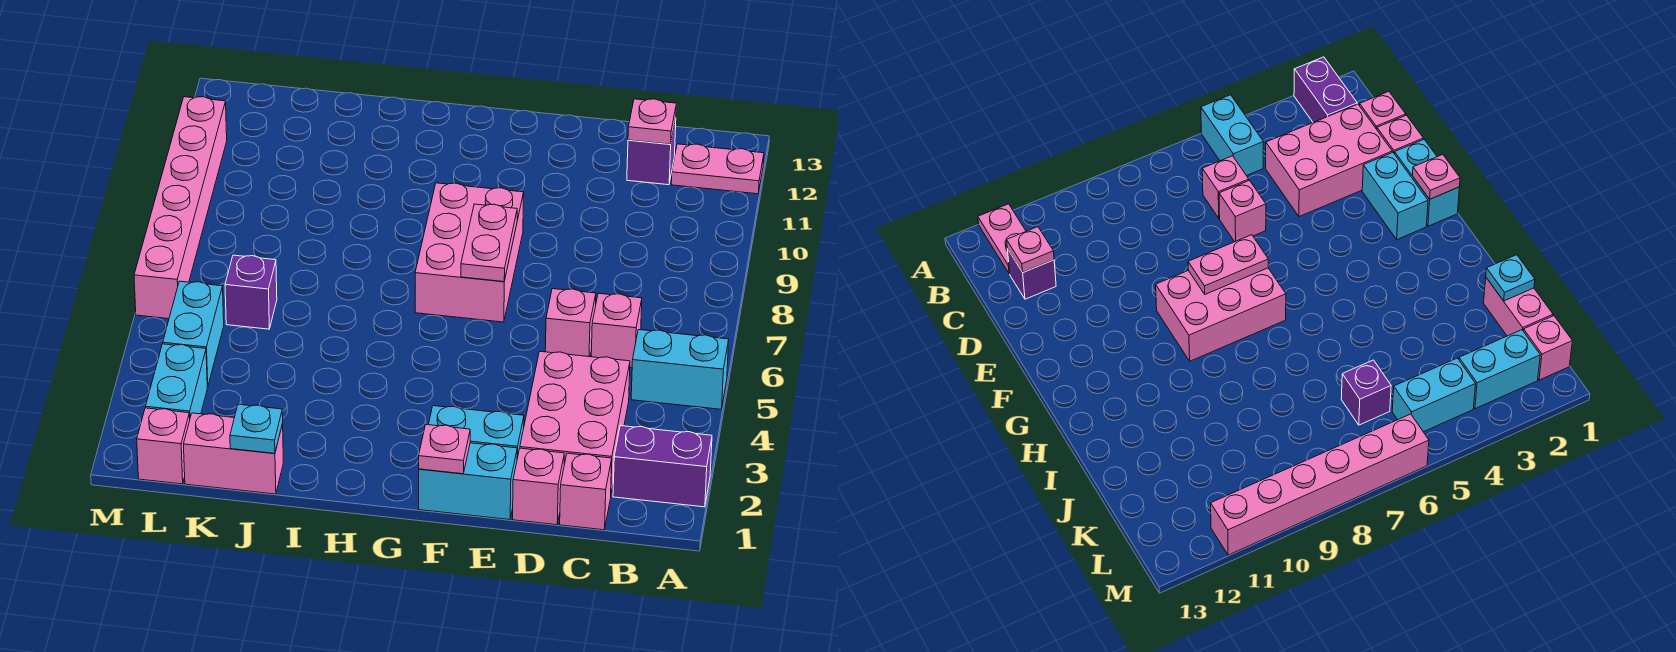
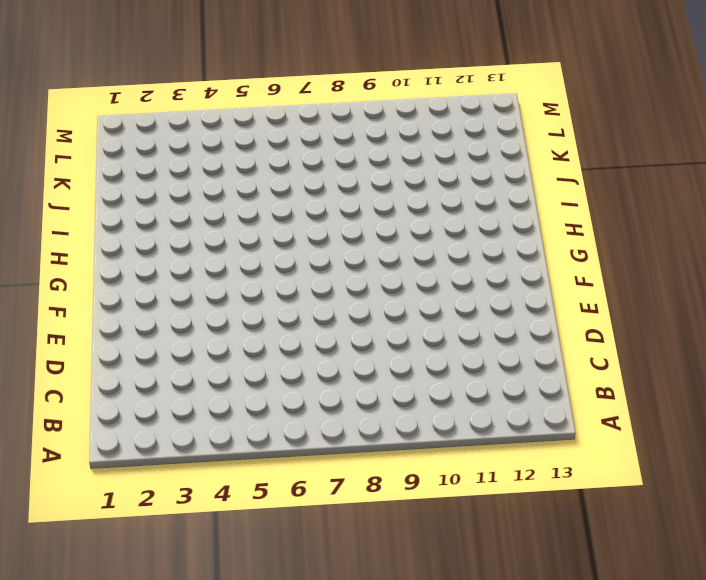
none -> purple 1x2 brick [613,426,712,507]
none -> cyan 1x2 brick [631,330,729,409]
none -> pink 1x2 plate [671,144,764,194]

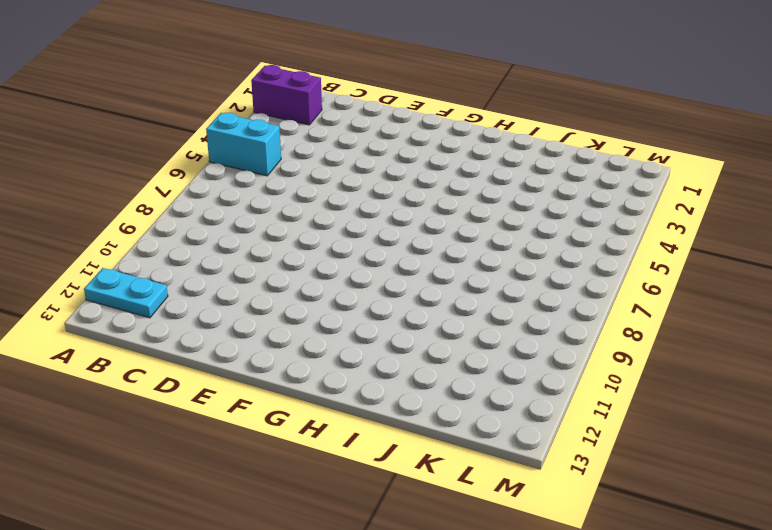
cyan 1x2 plate [84,268,168,318] -> pink 1x2 plate [671,144,764,194]
none -> pink 1x1 brick [560,453,612,530]
none -> pink 2x3 brick [520,351,630,493]
none -> pink 1x1 brick [591,293,642,368]

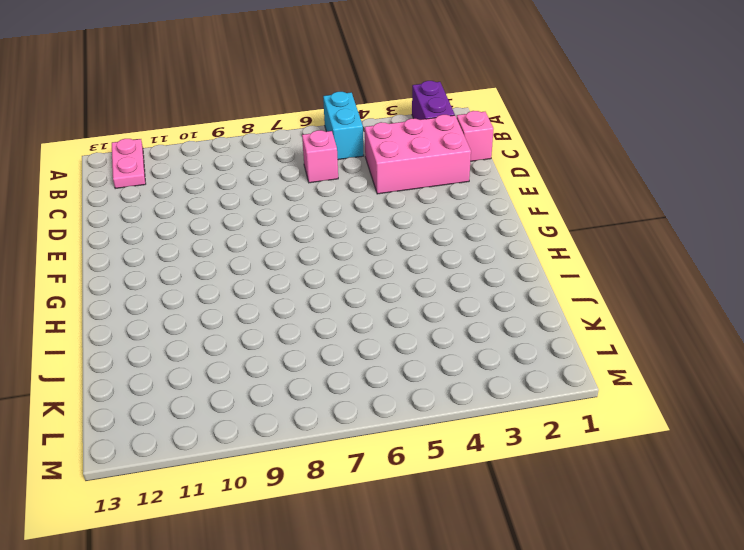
none -> purple 1x1 brick [627,119,676,185]
none -> pink 1x1 brick [513,448,564,525]
none -> pink 1x1 brick [545,289,596,357]

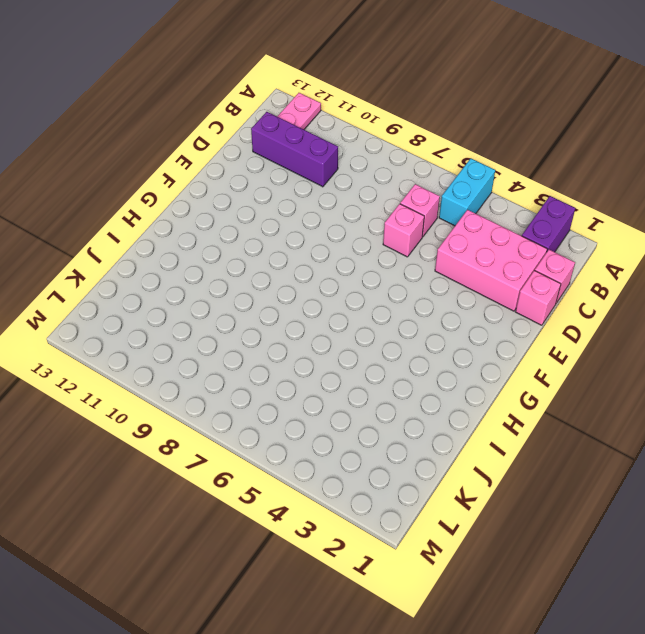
purple 1x3 brick [251,112,338,187] -> purple 1x1 brick [627,119,676,185]
none -> cyan 1x2 brick [419,443,517,520]
none -> cyan 1x2 brick [428,406,524,458]
none -> pink 2x3 brick [415,183,524,322]

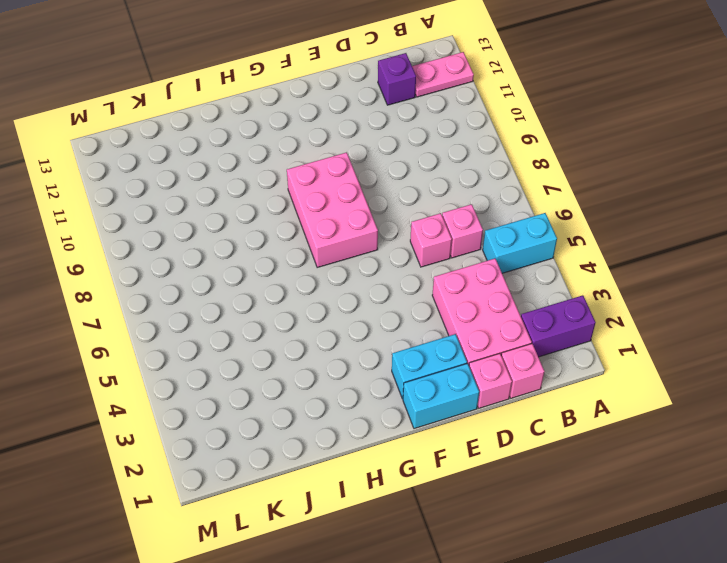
none -> pink 1x2 brick [184,413,283,494]
none -> purple 1x1 brick [225,255,277,329]
none -> pink 1x1 brick [137,408,190,484]

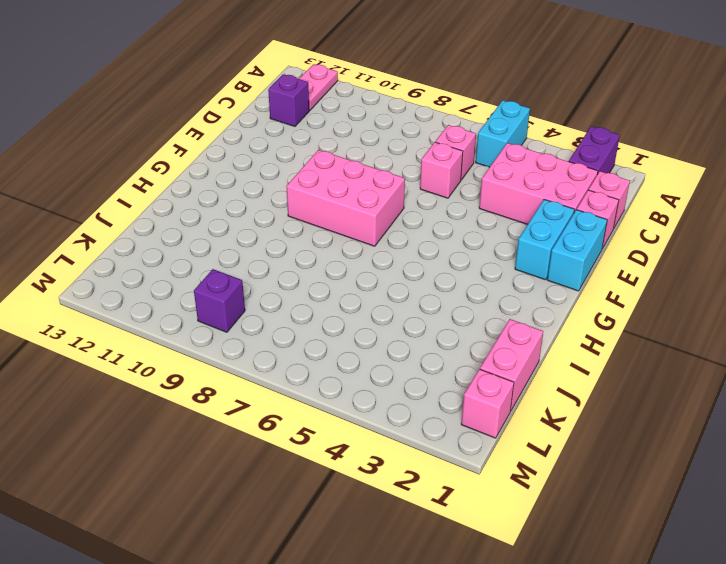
purple 1x1 brick [194,269,245,332] -> purple 1x1 brick moved to [225,255,277,329]
none -> cyan 1x2 brick [145,344,207,417]
none -> cyan 1x2 brick [163,281,224,387]
none -> pink 1x6 brick [134,97,227,319]

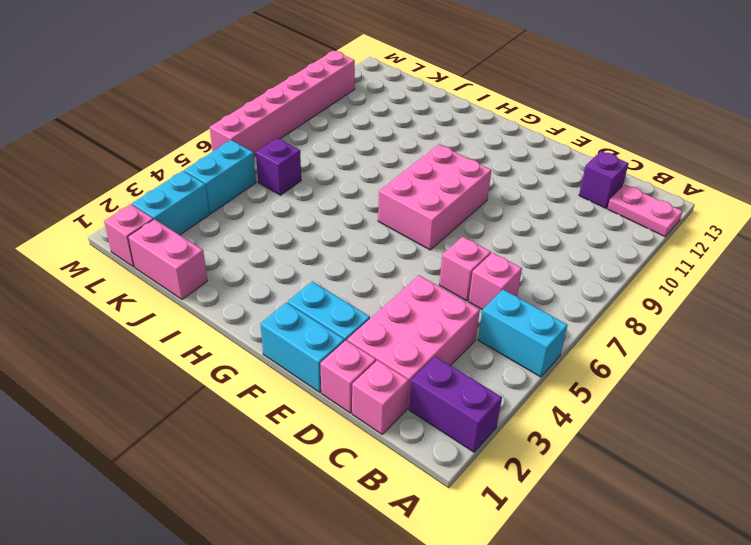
none -> pink 1x1 plate [628,99,676,144]
none -> pink 1x1 plate [419,425,470,474]
none -> pink 1x2 plate [461,204,517,282]

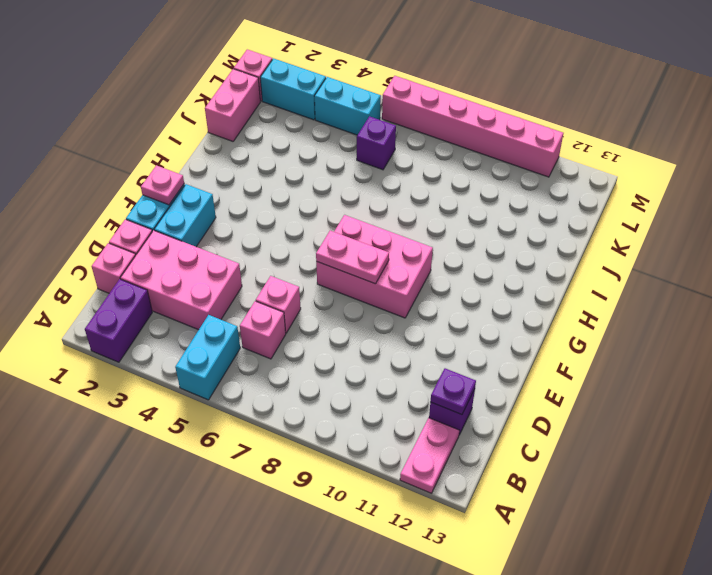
purple 1x1 plate [430,368,476,415] -> pink 1x1 plate [628,99,676,144]
none -> cyan 1x1 plate [230,404,283,453]

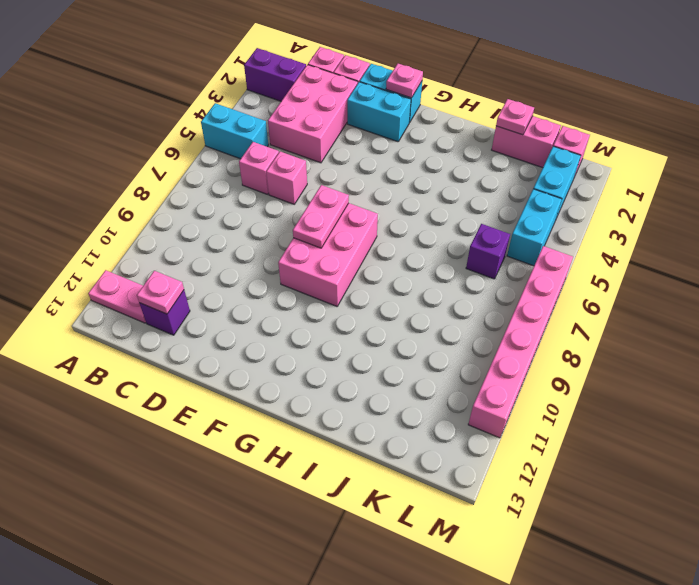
pink 1x1 plate [496,99,534,135] -> cyan 1x1 plate [230,404,283,453]

